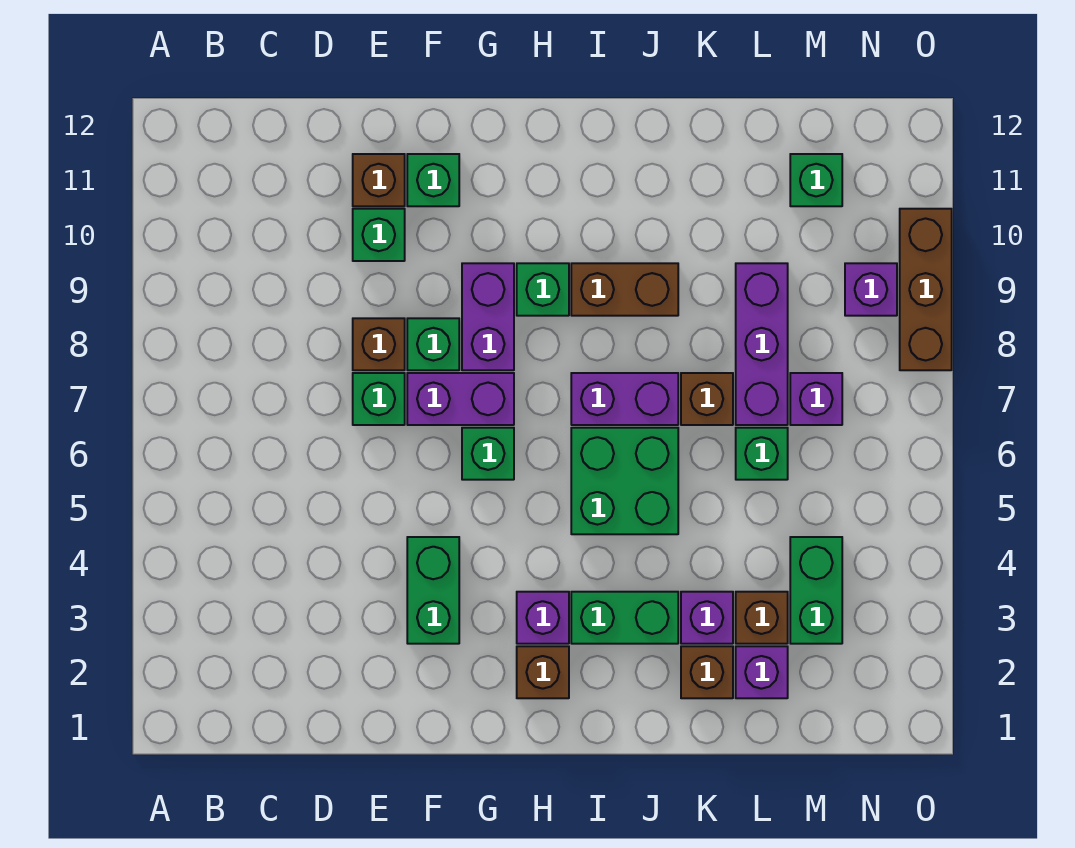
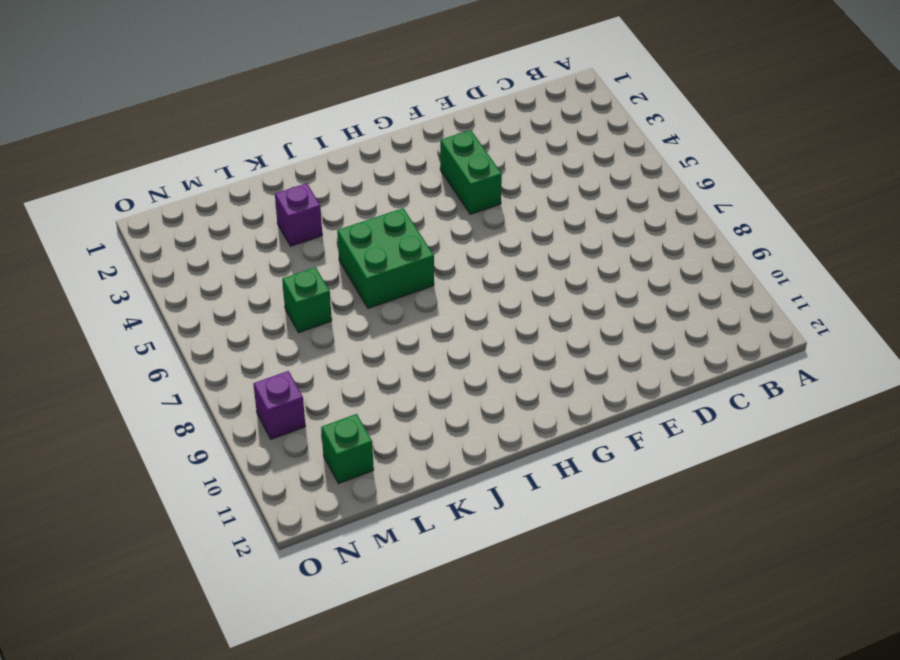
none -> green 1x1 brick [353,373,405,425]
none -> brown 1x1 brick [353,318,405,370]
none -> green 1x1 brick [353,209,405,261]

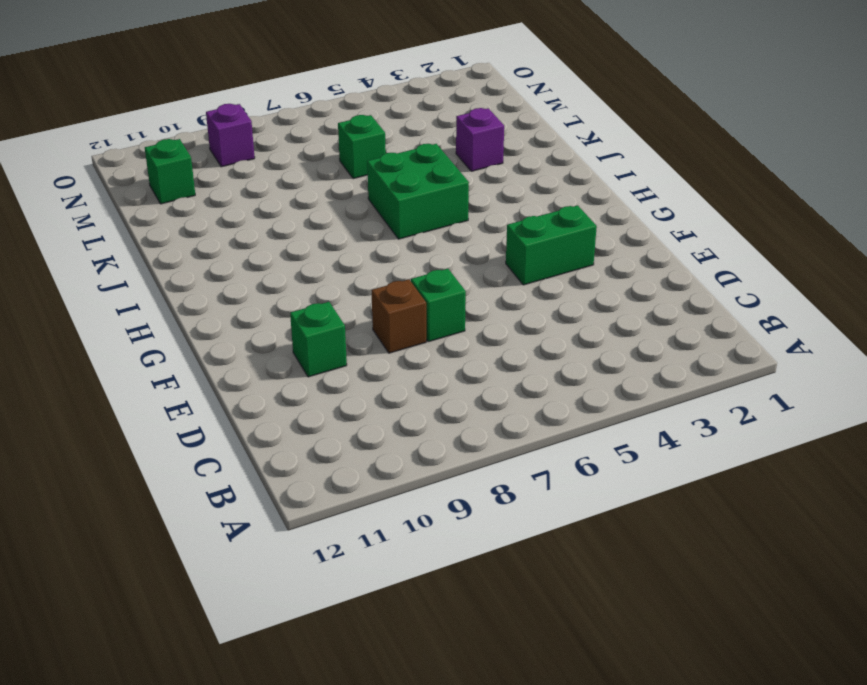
none -> brown 1x1 brick [353,154,405,206]
none -> purple 1x2 brick [407,373,514,425]
none -> green 1x1 brick [407,318,459,370]

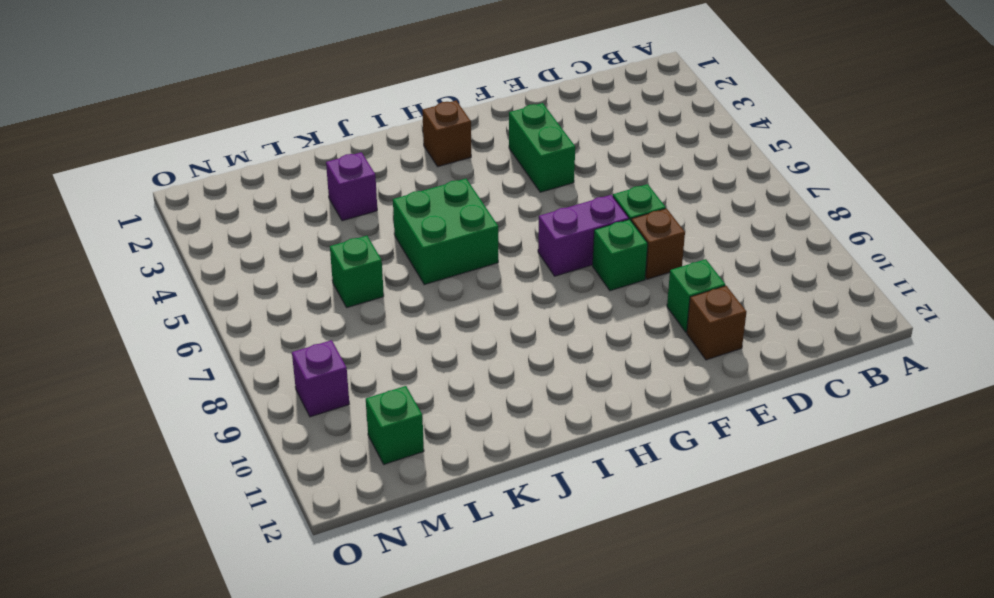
none -> green 1x1 brick [407,154,459,206]
none -> green 1x1 brick [462,428,514,480]
none -> purple 1x2 brick [462,263,514,370]

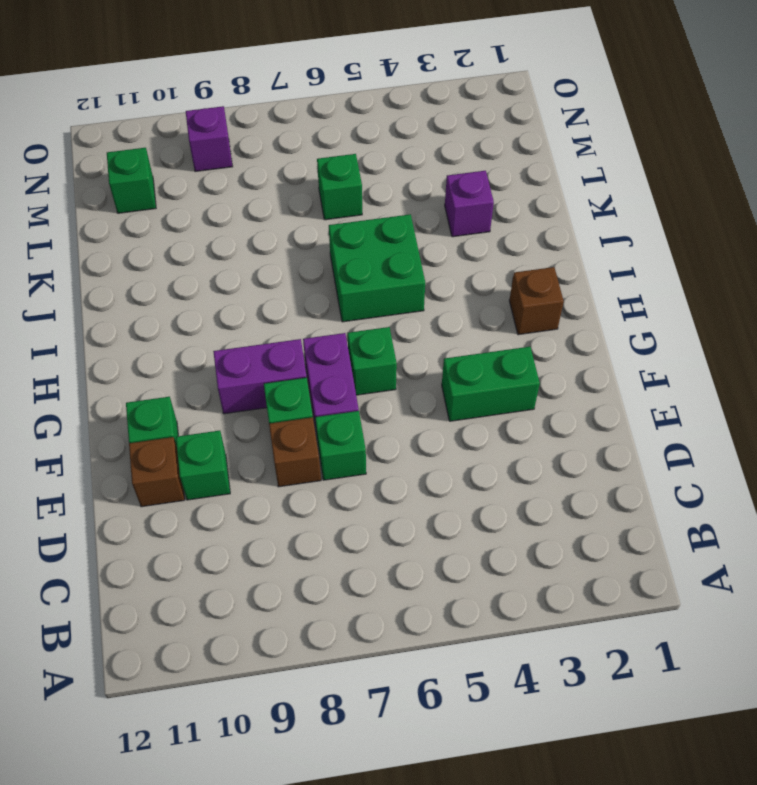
none -> purple 1x1 brick [517,592,569,644]
none -> green 1x1 brick [517,263,569,316]
none -> green 1x2 brick [571,592,678,644]

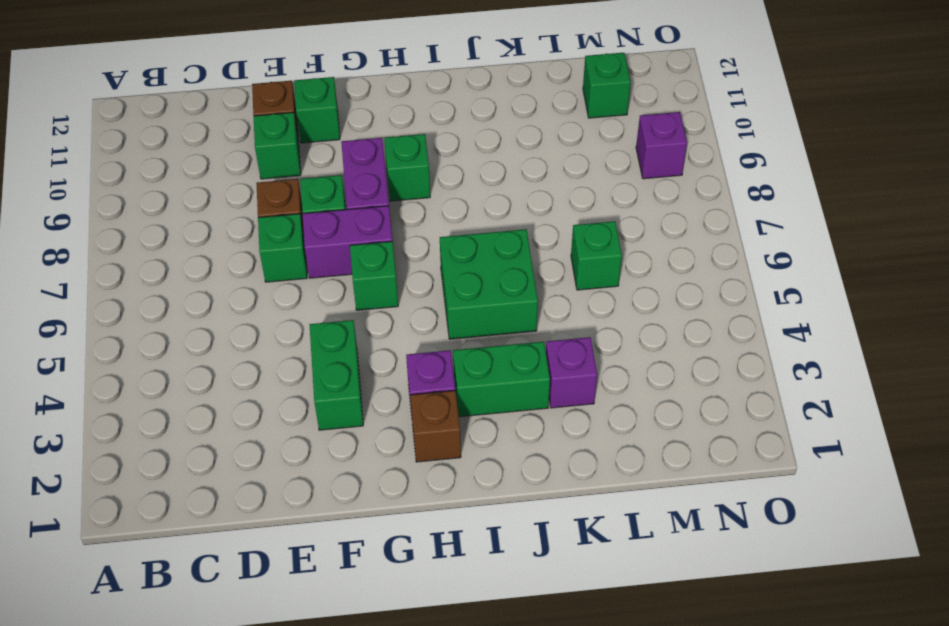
none -> purple 1x2 brick [571,373,678,425]
none -> brown 1x2 brick [571,263,678,316]
none -> brown 1x1 brick [681,646,733,698]

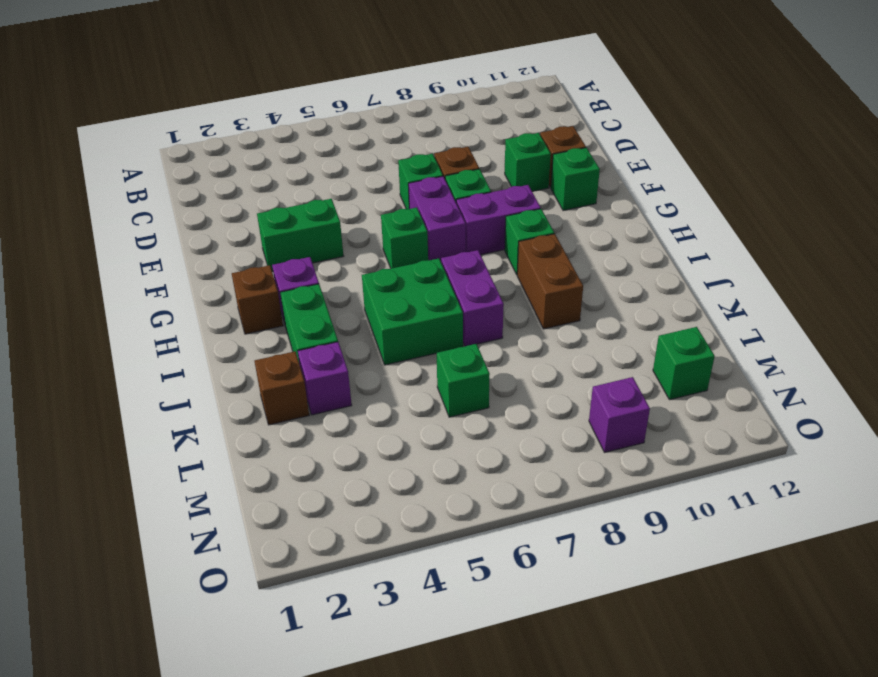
none -> brown 1x1 brick [681,373,733,425]
none -> purple 1x1 brick [736,646,788,698]
none -> brown 1x1 brick [736,592,788,644]

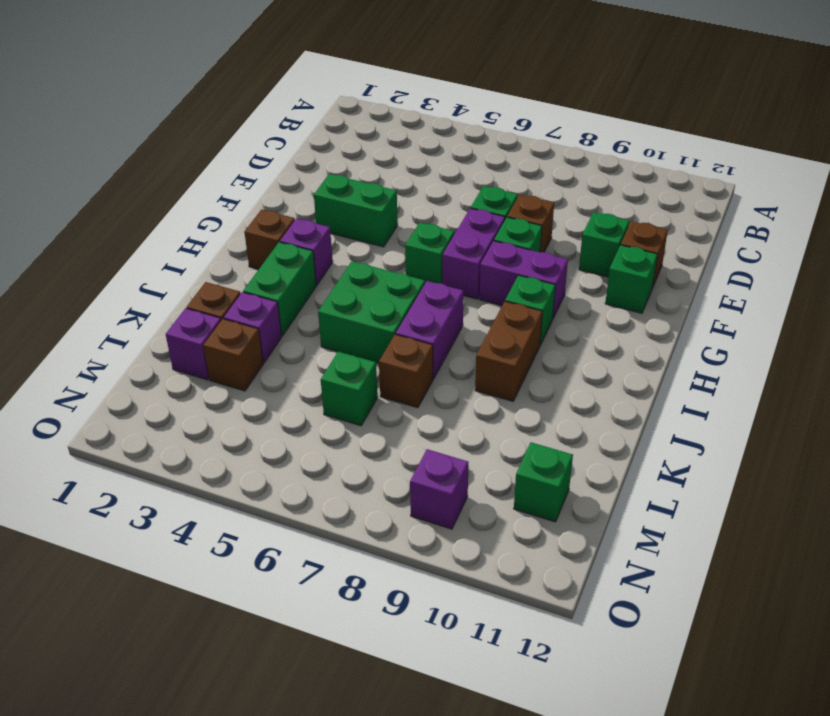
none -> purple 1x3 brick [736,263,788,425]
none -> green 1x2 brick [790,537,842,644]
none -> purple 1x1 brick [790,373,842,425]

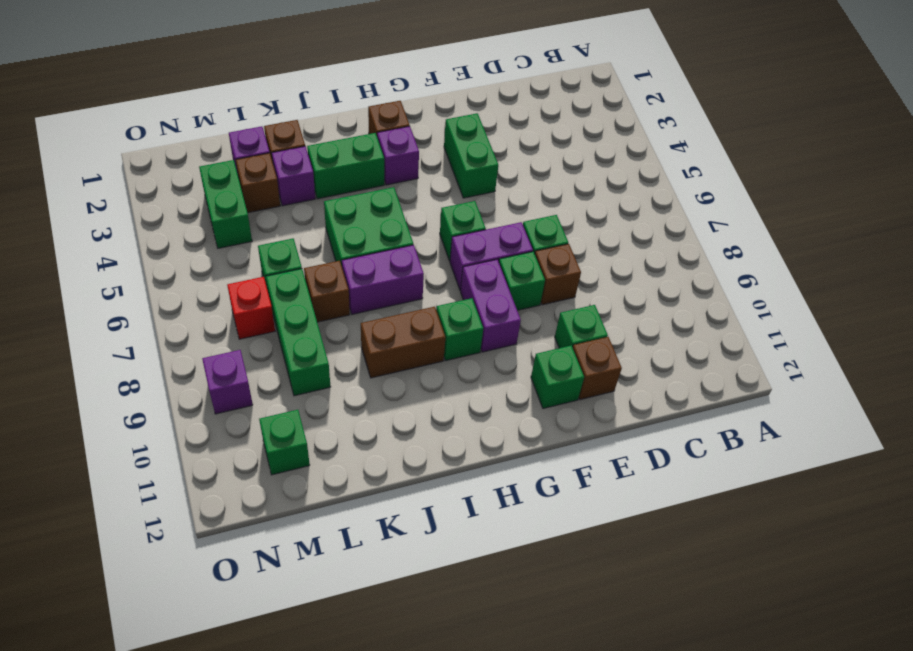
green 1x3 brick [266,269,331,396] -> purple 1x3 brick [736,263,788,425]
red 1x1 brick [227,277,275,339] -> purple 1x1 brick [790,373,842,425]
none -> brown 1x3 brick [900,209,952,370]

